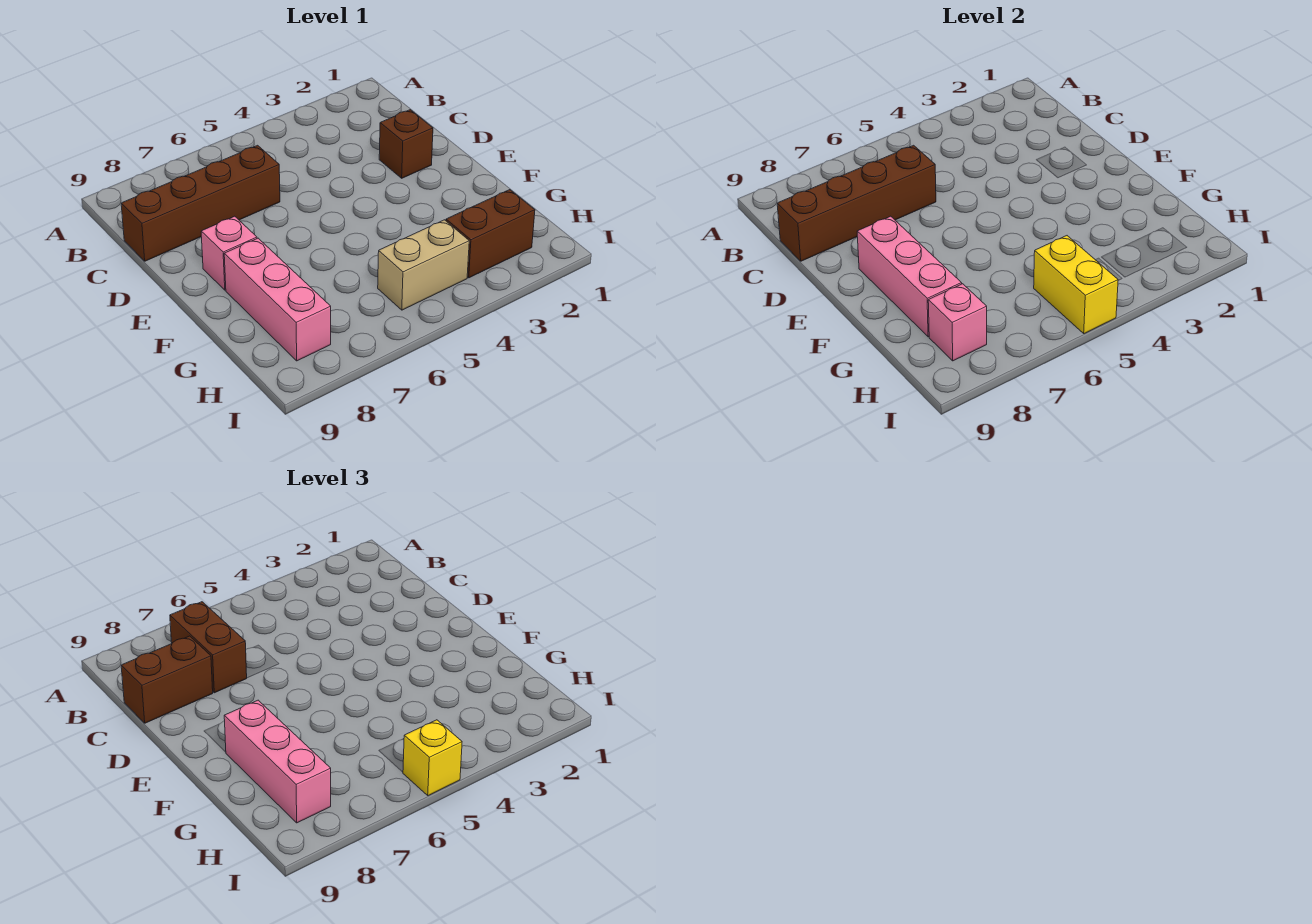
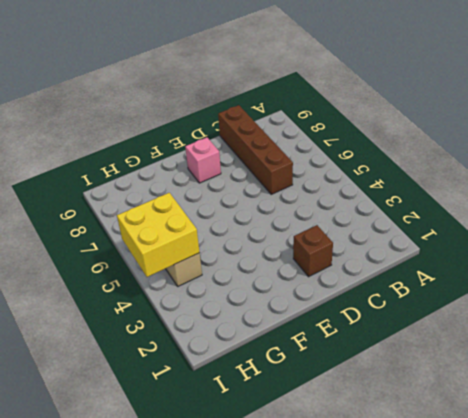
yellow 2x2 brick [117,193,200,277] -> yellow 1x2 brick [1034,236,1118,333]
none -> pink 1x3 brick [224,238,331,361]
none -> brown 1x2 brick [446,190,535,278]
none -> brown 1x4 brick [777,145,936,261]

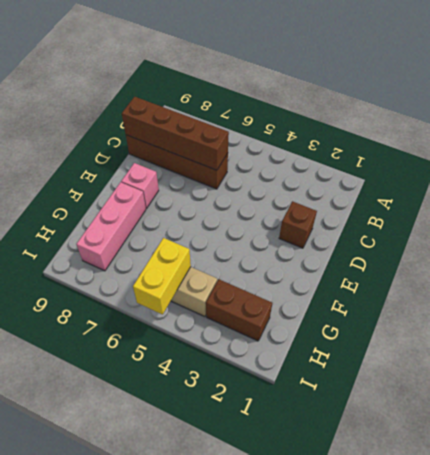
none -> pink 1x3 brick [857,216,962,337]
none -> pink 1x1 brick [928,284,987,361]
none -> brown 1x2 brick [170,602,247,693]

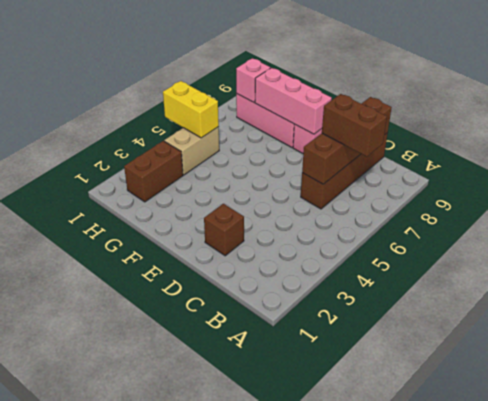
none -> brown 1x2 brick [121,636,213,723]
none -> pink 1x3 brick [224,700,331,823]
none -> yellow 1x1 brick [403,720,462,795]

